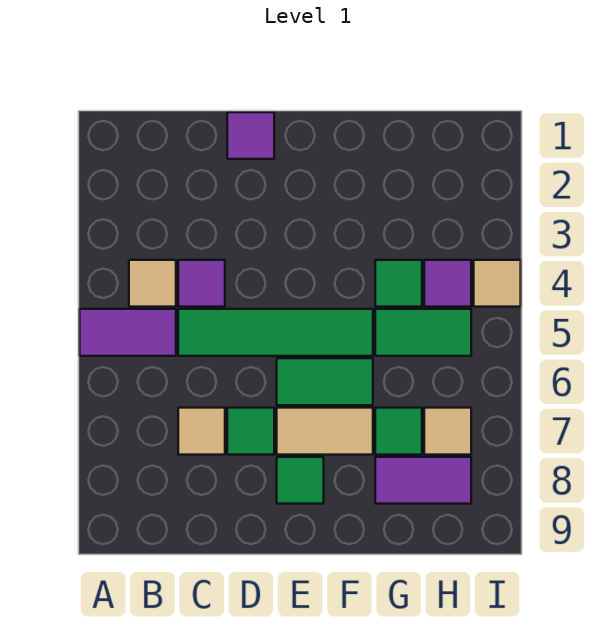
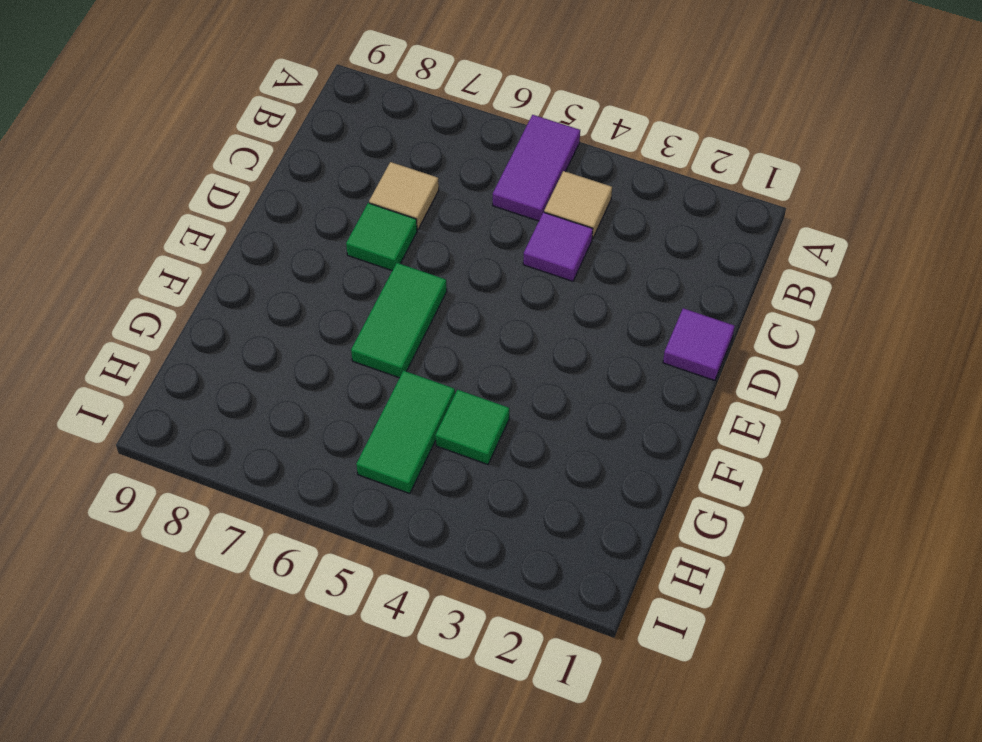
none -> green 1x4 tile [178,309,373,356]
none -> tan 1x2 tile [277,408,373,455]
none -> green 1x1 tile [277,457,324,504]

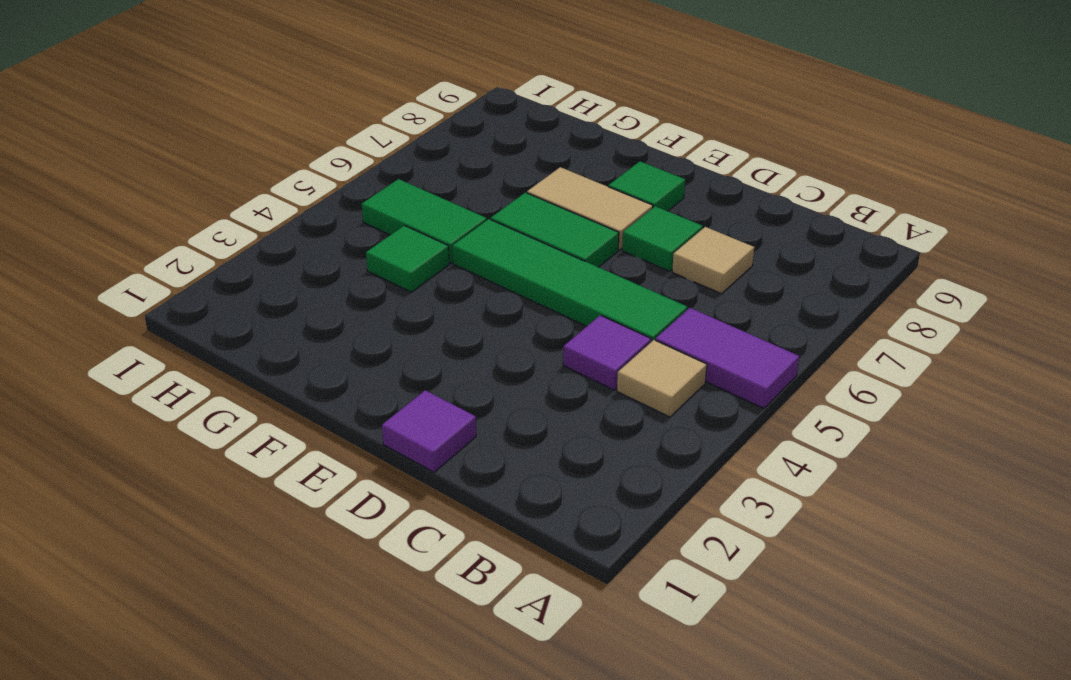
none -> green 1x1 tile [375,408,422,455]
none -> purple 1x2 tile [375,457,471,504]
none -> purple 1x1 tile [424,260,471,307]

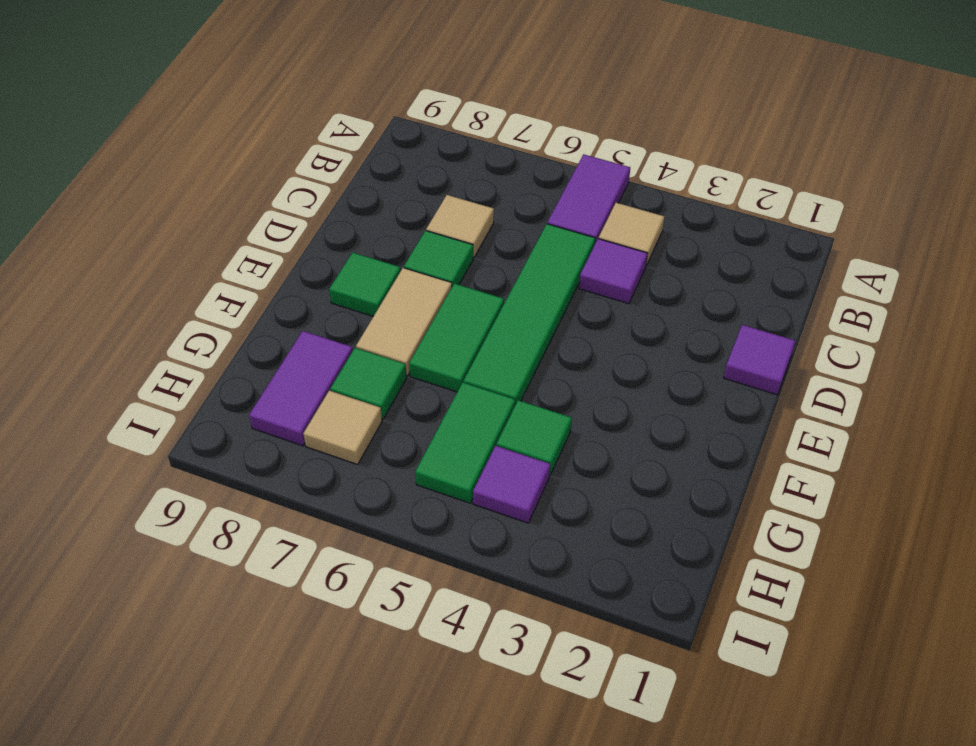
none -> tan 1x1 tile [474,260,521,307]

